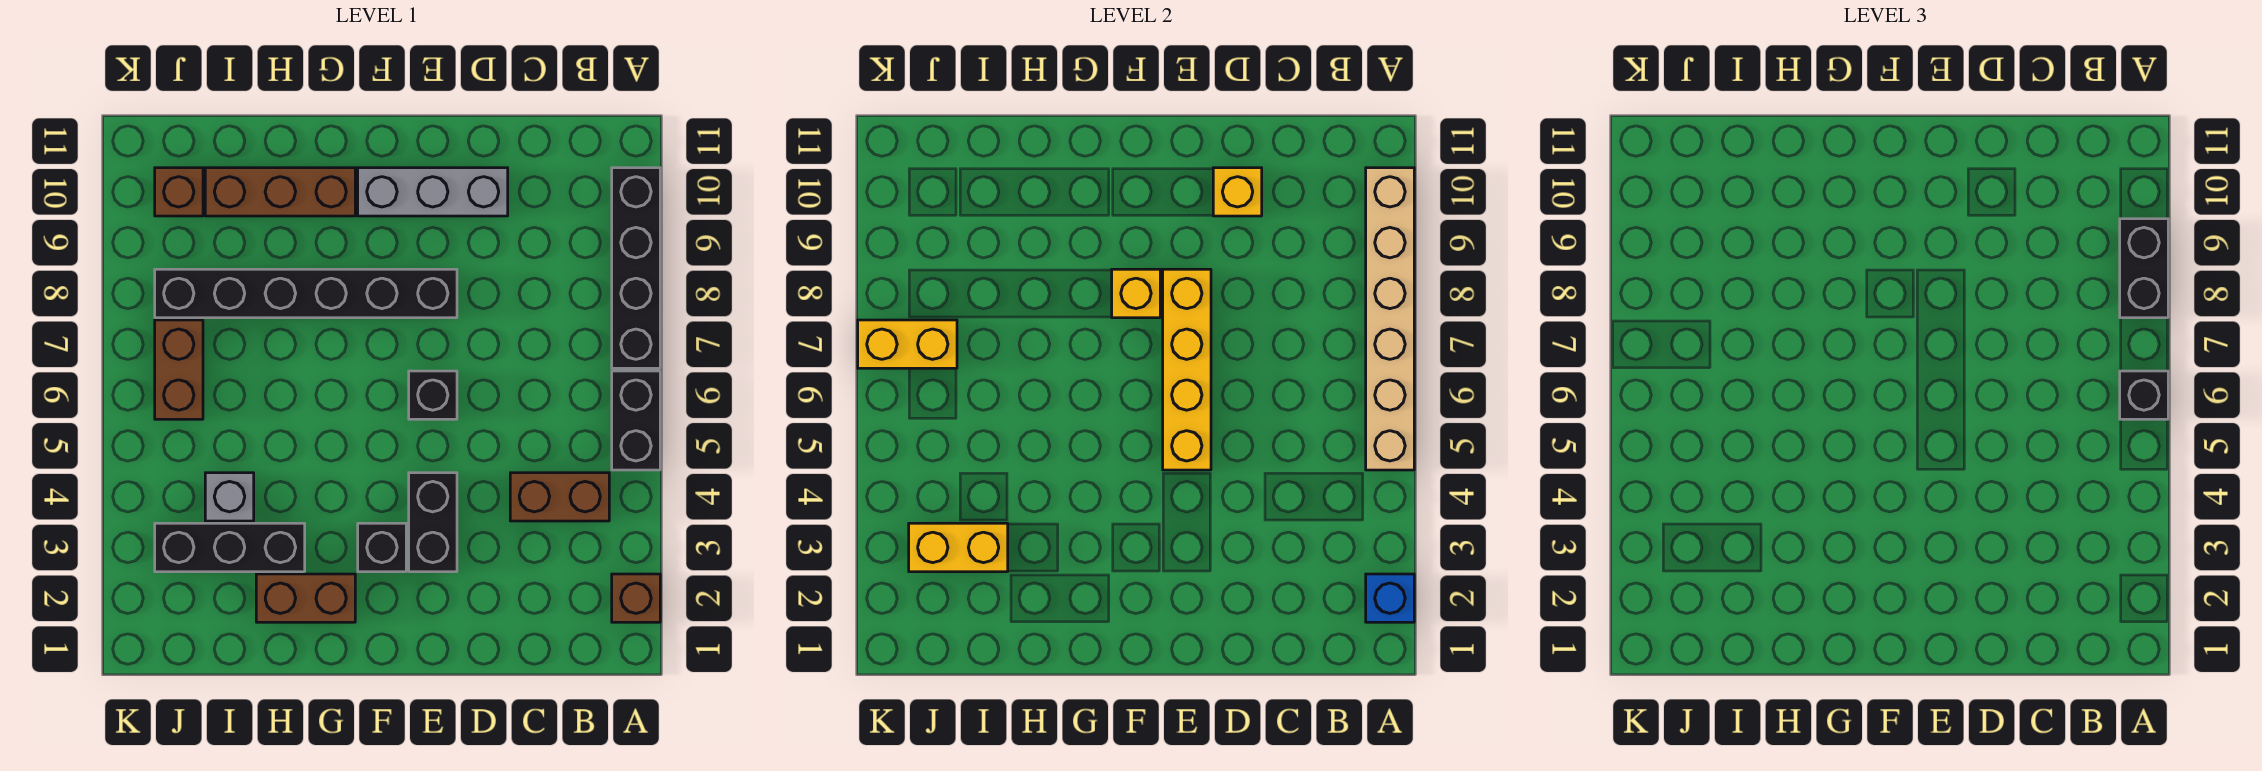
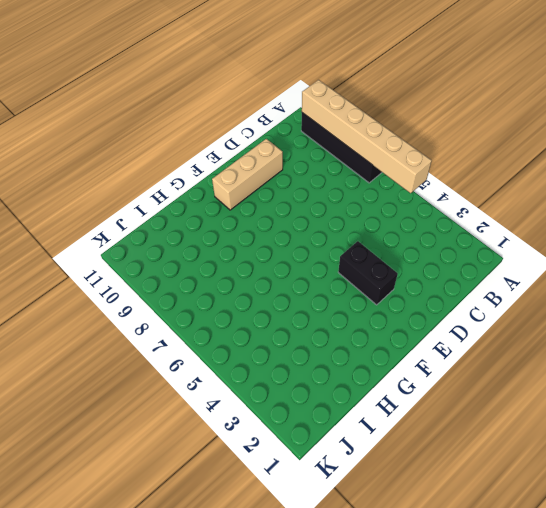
tan 1x3 brick [212,139,283,210] -> grey 1x3 brick [358,168,508,216]
none -> brown 1x1 brick [612,574,660,622]
none -> black 1x2 brick [612,371,660,470]
none -> brown 1x2 brick [510,473,609,521]

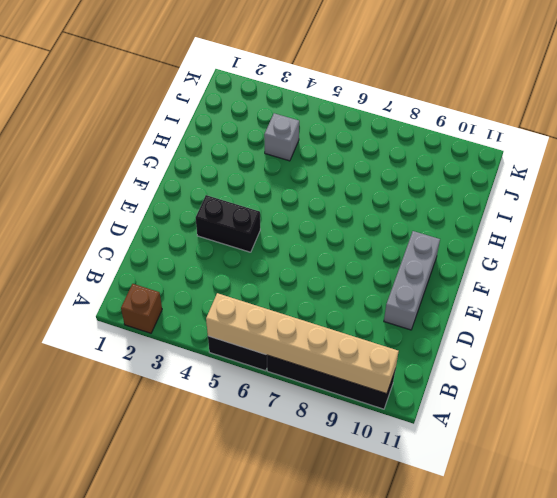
none -> brown 1x2 brick [510,473,609,521]
none -> black 1x1 brick [409,371,457,419]
none -> black 1x6 brick [155,269,457,318]

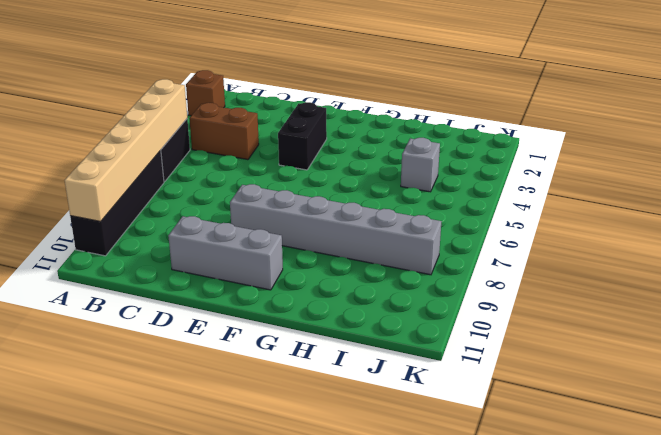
grey 1x6 brick [230,184,441,275] -> black 1x6 brick [155,269,457,318]
none -> black 1x1 brick [409,371,457,419]
none -> black 1x1 brick [358,523,406,572]
none -> brown 1x2 brick [256,574,355,622]

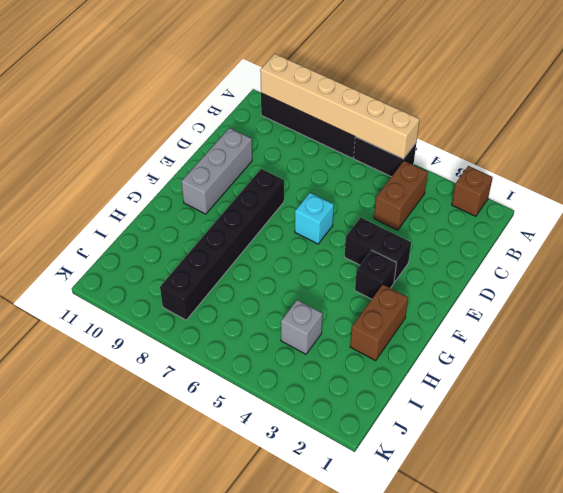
cyan 1x1 brick [295,193,334,244] -> black 1x1 brick [409,371,457,419]
none -> brown 1x3 brick [205,168,355,216]
none -> black 1x3 brick [155,523,305,572]
none -> brown 1x2 brick [155,320,203,419]

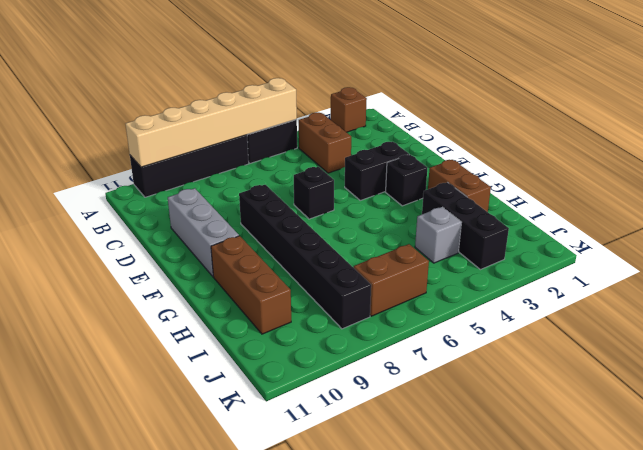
none -> brown 1x1 brick [155,168,203,216]
none -> blue 1x1 brick [1366,574,1414,622]
none -> yellow 1x1 brick [1213,168,1262,216]

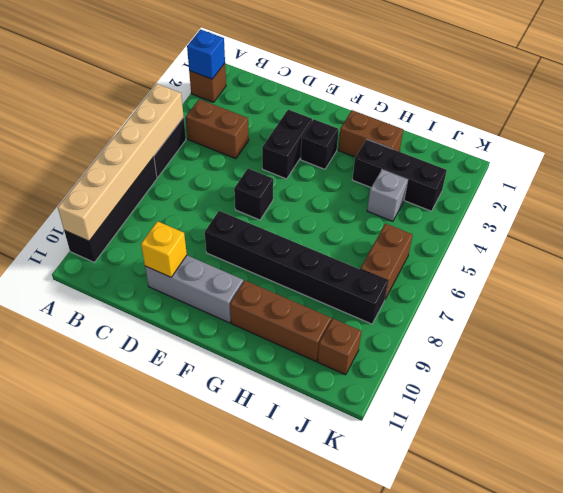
none -> yellow 1x4 brick [1163,269,1211,470]
none -> yellow 1x1 brick [1112,269,1160,318]
none -> yellow 1x2 brick [909,523,1008,572]

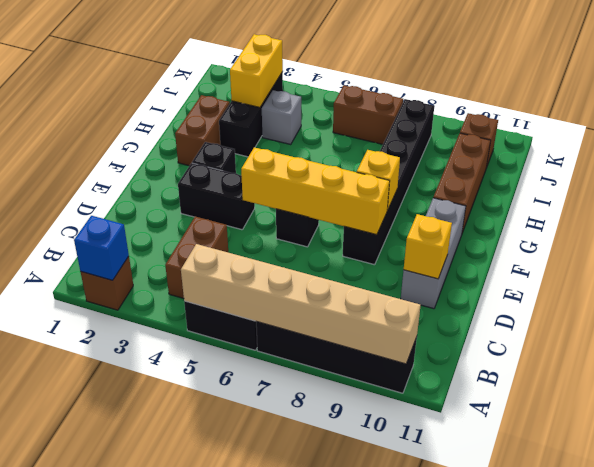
none -> yellow 1x2 brick [858,320,957,368]
none -> black 1x1 brick [2120,371,2168,419]
none -> black 1x2 brick [2120,219,2168,318]

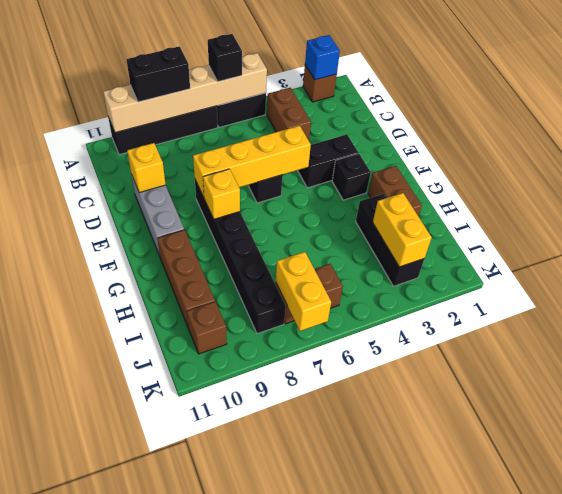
none -> grey 1x1 brick [205,473,254,521]

